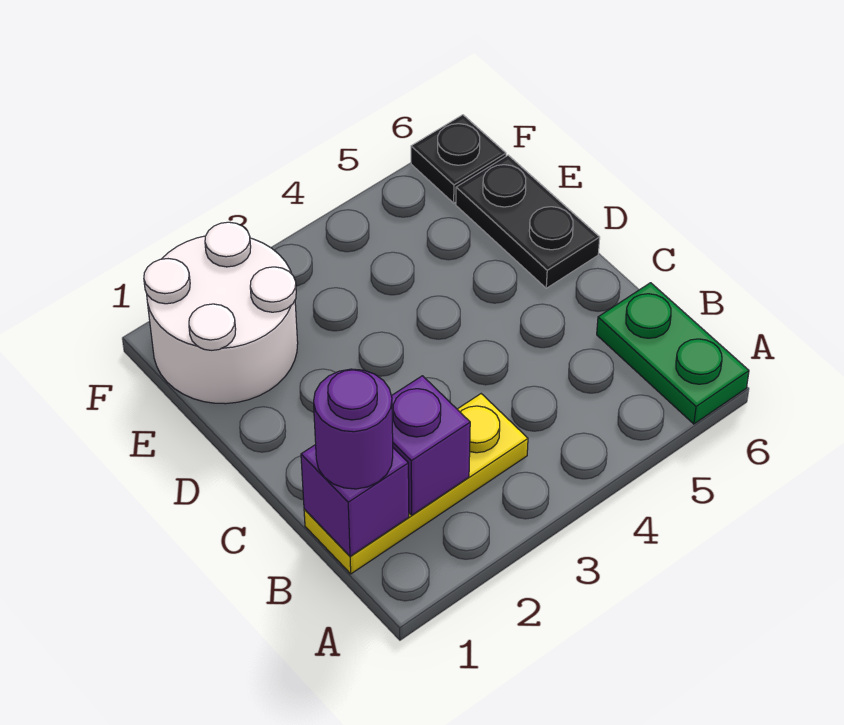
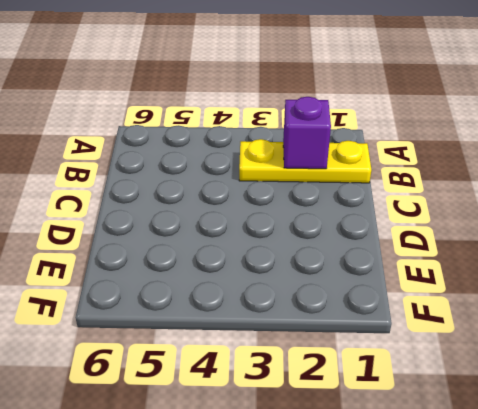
none -> green 1x2 plate [597,283,749,424]
none -> black 1x2 plate [456,155,600,288]

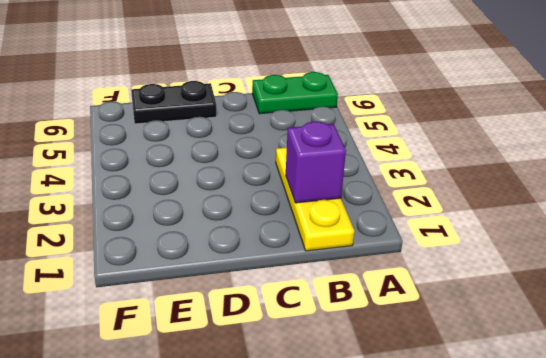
none -> white 2x2 round brick [144,222,298,404]
none -> black 1x1 plate [411,115,506,203]

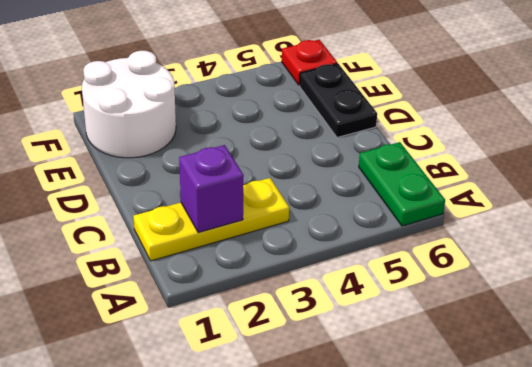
red 1x1 plate [282,40,337,85] -> black 1x1 plate [411,115,506,203]
none -> purple 1x1 brick [301,445,409,556]
none -> purple 1x1 round brick [314,369,393,489]

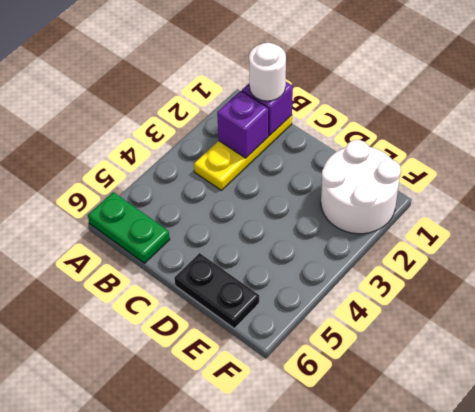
white 1x1 round brick [249,43,286,101] -> purple 1x1 round brick [314,369,393,489]
none -> black 1x1 plate [411,115,506,203]

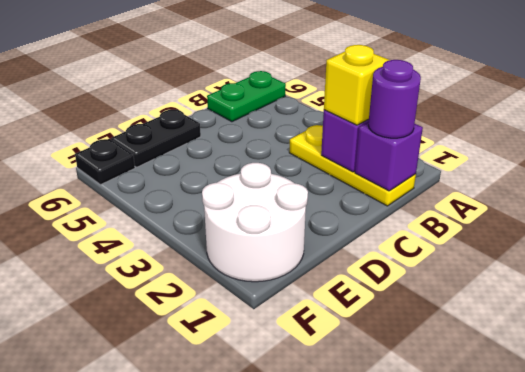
yellow 1x1 brick [324,45,389,125] -> none

